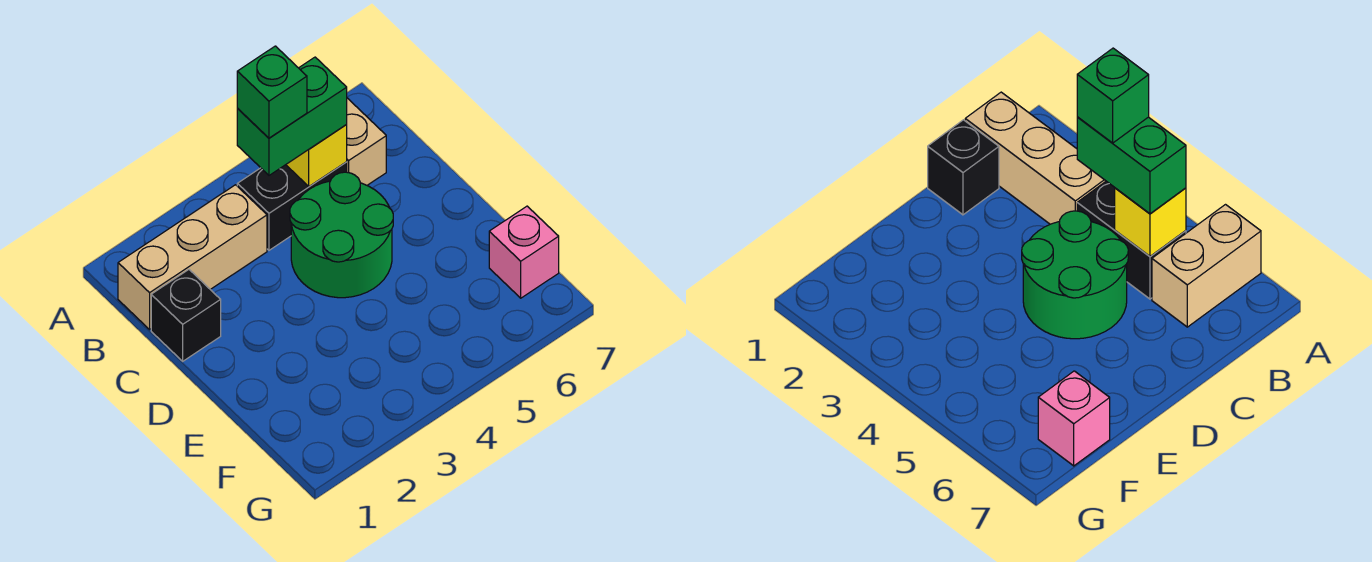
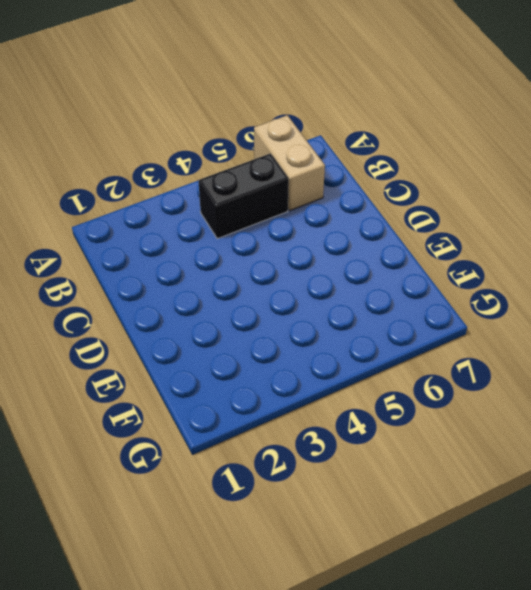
none -> tan 1x3 brick [118,185,267,329]
none -> black 1x1 brick [151,270,221,361]

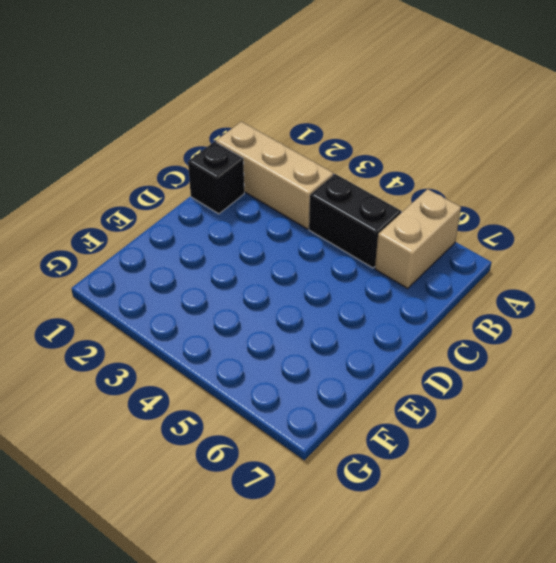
none -> green 2x2 round brick [290,172,393,298]
none -> pink 1x1 brick [489,206,559,298]

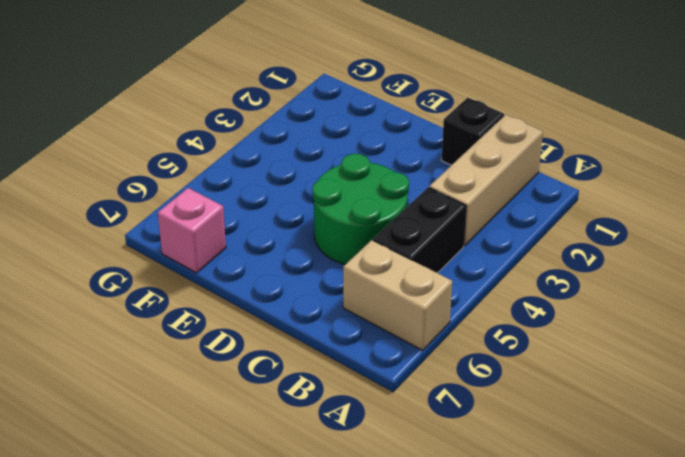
none -> yellow 1x1 brick [286,125,347,186]
none -> green 1x2 brick [237,57,347,175]

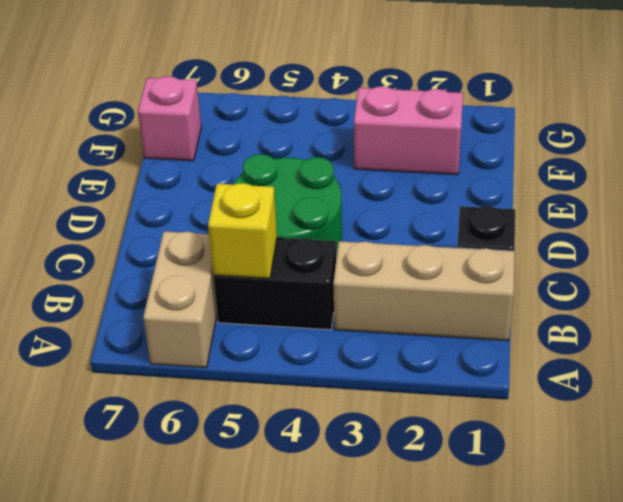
pink 1x2 brick [354,86,463,175] -> none
none -> green 1x2 brick [237,57,347,175]
none -> green 1x1 brick [237,46,307,138]

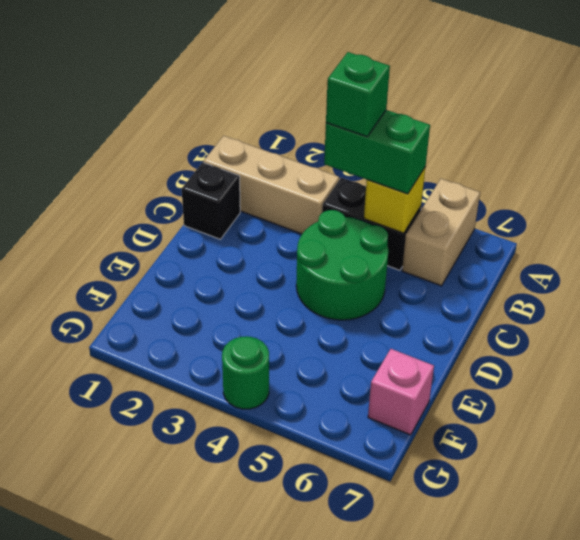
green 1x1 round brick [222,336,269,409] -> none

